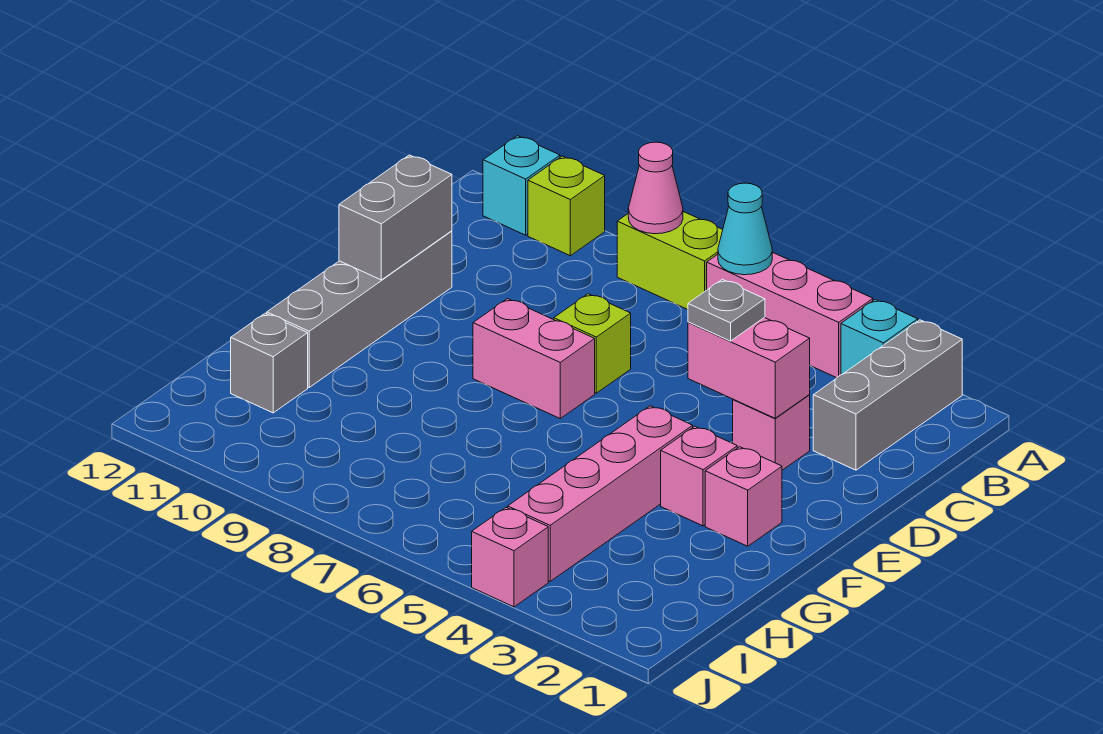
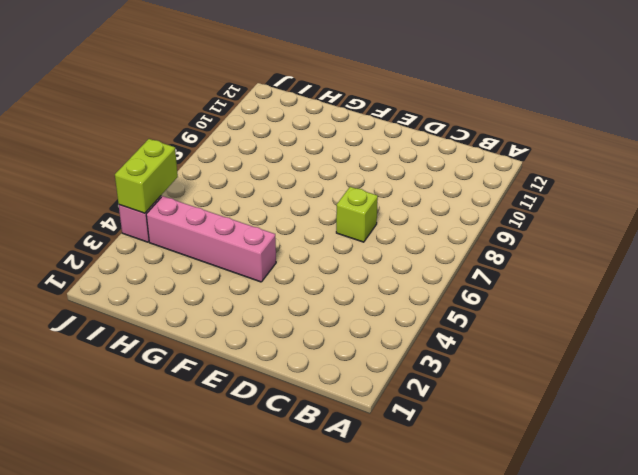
lime 1x2 brick [115,139,178,213] -> lime 1x2 brick moved to [617,212,723,309]
none -> grey 1x3 brick [813,320,962,470]
none -> cyan 1x1 brick [841,299,918,375]
none -> pink 1x3 brick [707,252,873,378]

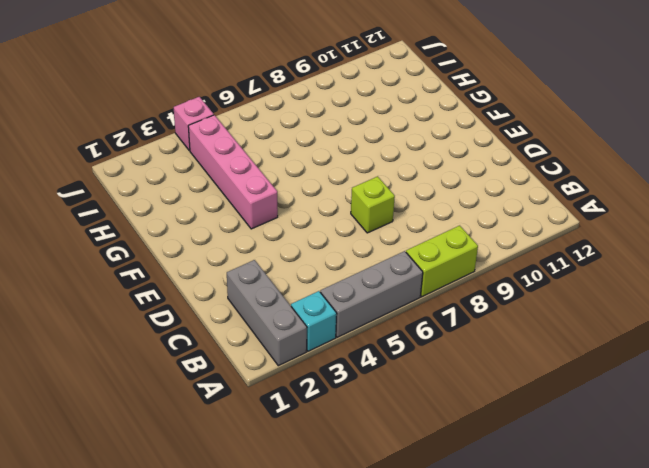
grey 1x3 brick [320,251,423,337] -> pink 1x3 brick [707,252,873,378]
none -> lime 1x1 brick [528,156,605,256]
none -> cyan 1x1 brick [483,136,560,235]
none -> pink 1x1 brick [733,395,810,470]

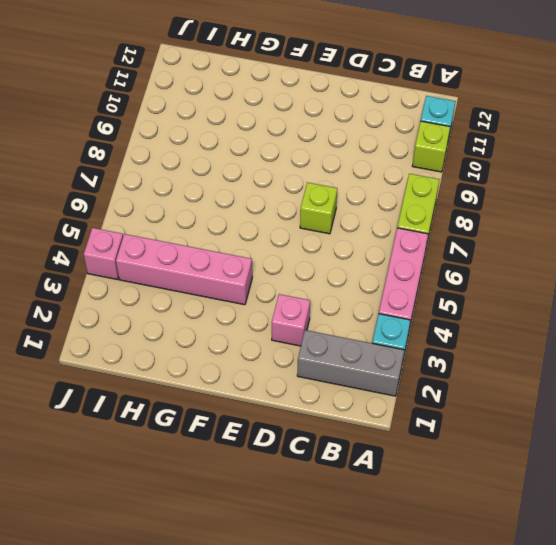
none -> grey 1x4 brick [267,231,452,387]
none -> pink 1x2 brick [473,299,595,418]
none -> pink 1x1 brick [705,447,782,546]

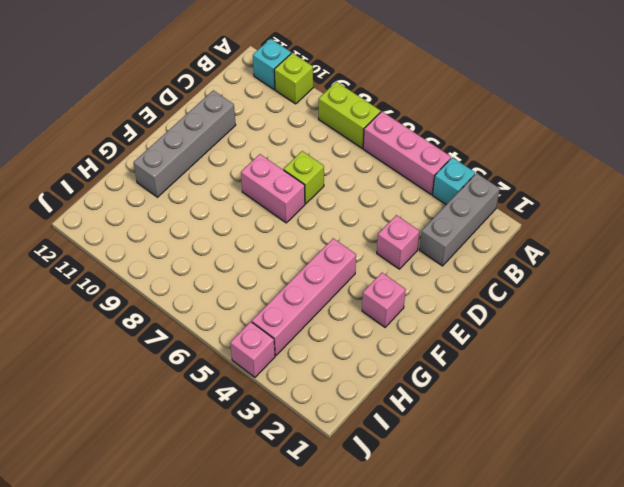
none -> pink 1x1 brick [661,426,737,526]
none -> grey 1x1 brick [231,313,308,413]
none -> cyan 1x1 cone [718,183,772,275]

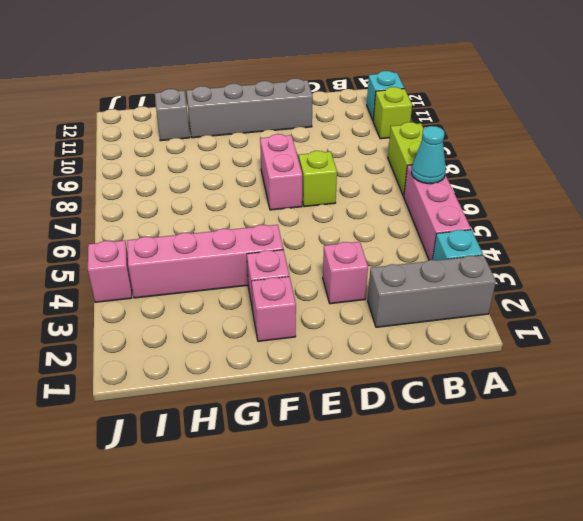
none -> pink 1x1 cone [628,142,683,234]
none -> pink 1x2 brick [688,318,810,418]
none -> grey 1x2 brick [339,155,452,280]

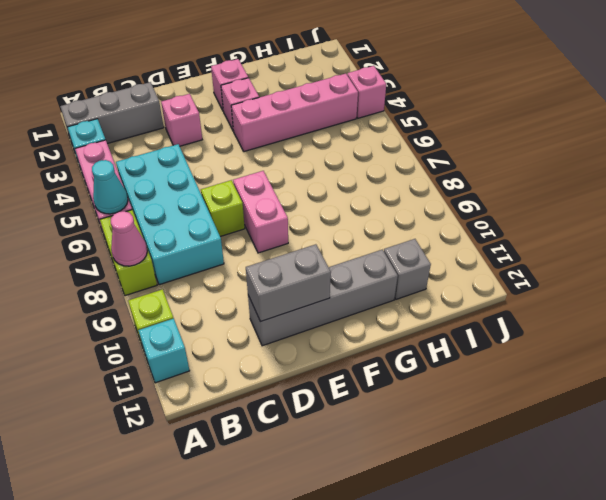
cyan 2x4 brick [116,144,224,285] -> none
none -> pink 1x2 brick [688,318,810,418]
none -> grey 1x1 plate [688,279,765,341]

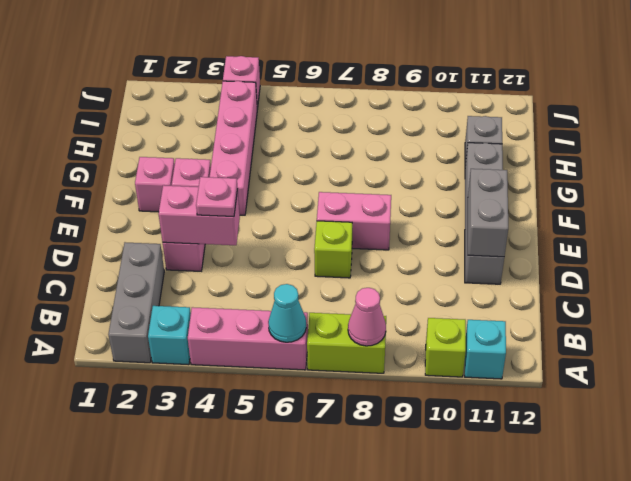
pink 1x1 plate [196,177,238,217] -> grey 1x1 plate [688,279,765,341]

